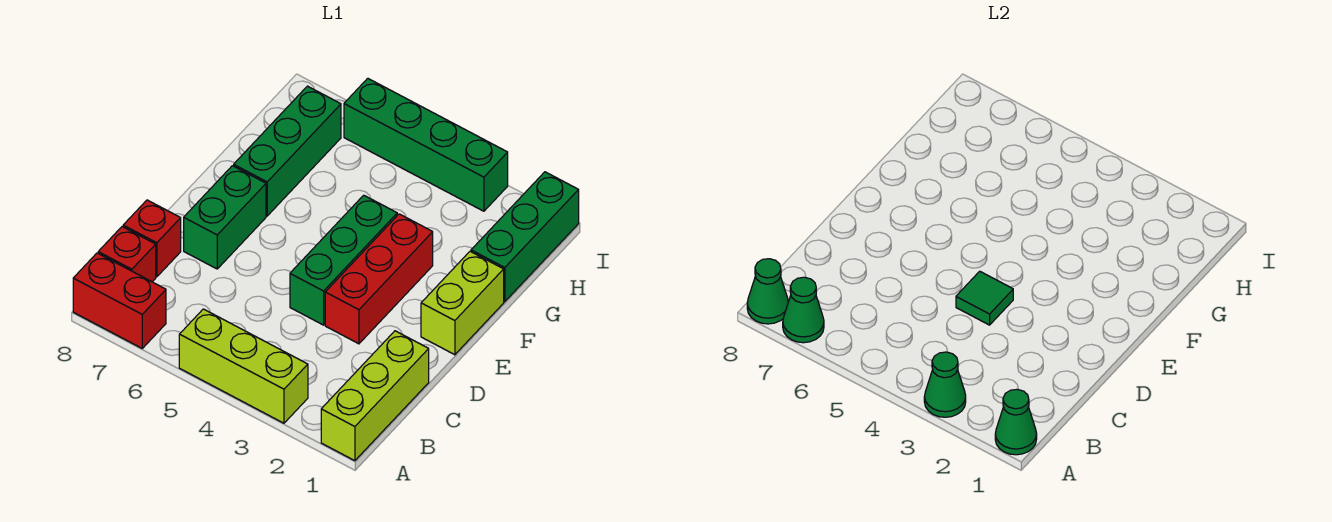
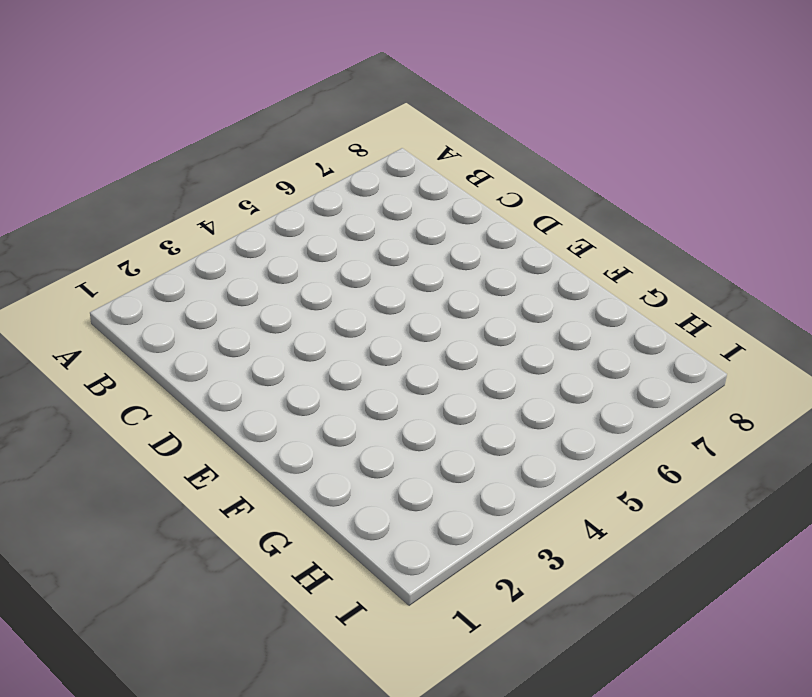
none -> lime 1x3 brick [321,331,429,461]
none -> lime 1x3 brick [179,309,308,423]
none -> red 1x2 brick [73,253,166,348]

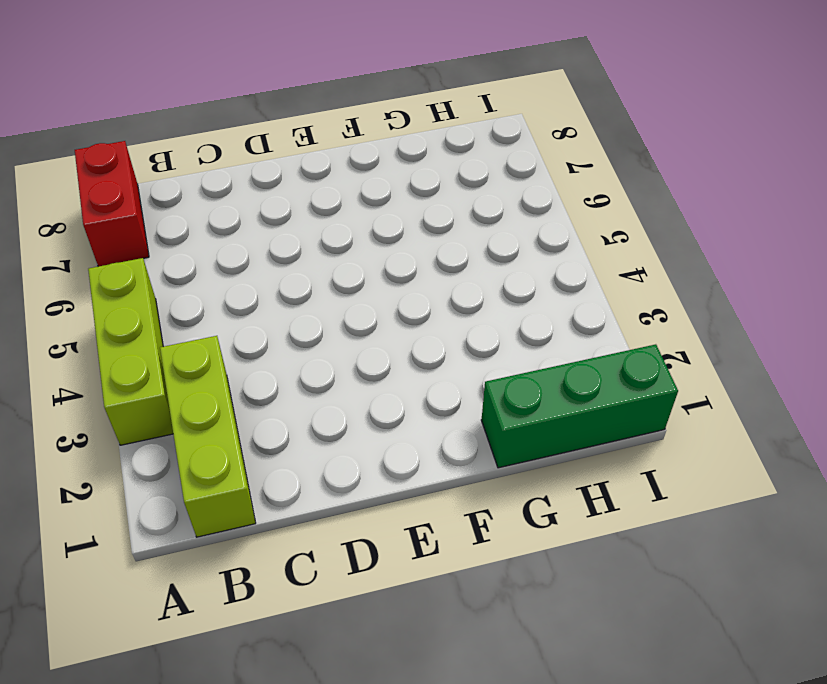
lime 1x3 brick [160,336,256,537] -> lime 1x3 brick turned to [321,331,429,461]
none -> red 1x1 brick [98,227,156,282]
none -> red 1x1 brick [123,200,181,277]
none -> red 1x3 brick [325,214,433,344]

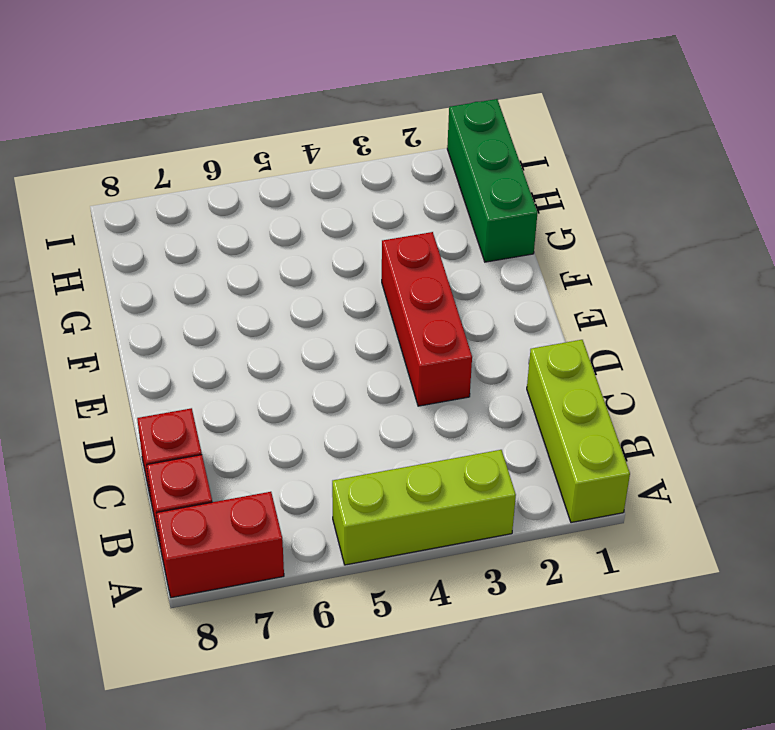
none -> green 1x3 brick [290,195,397,325]
none -> green 1x2 brick [184,166,266,269]
none -> lime 1x2 brick [421,251,504,355]

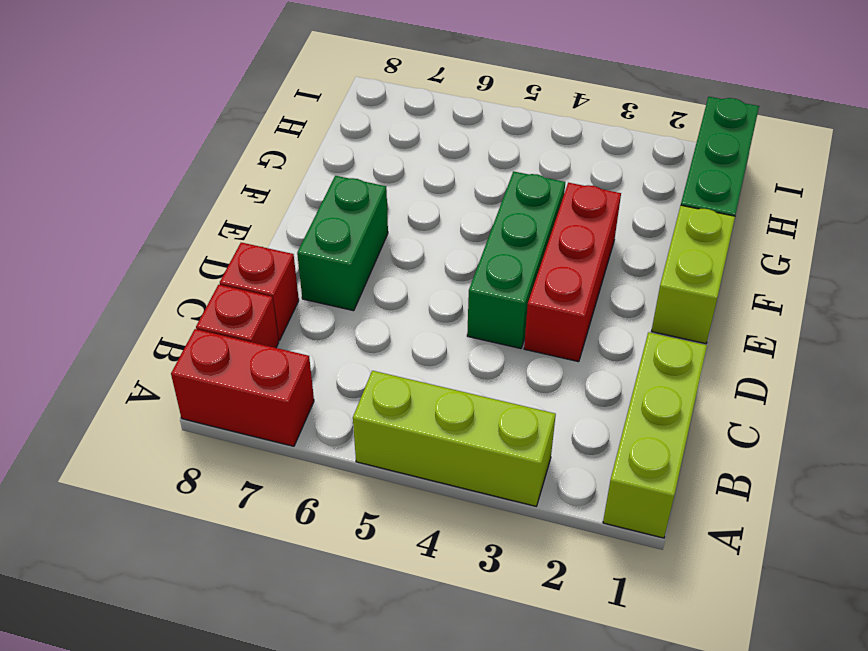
none -> green 1x3 brick [234,86,341,216]
none -> green 1x4 brick [344,78,508,211]
none -> green 1x1 cone [995,389,1037,455]

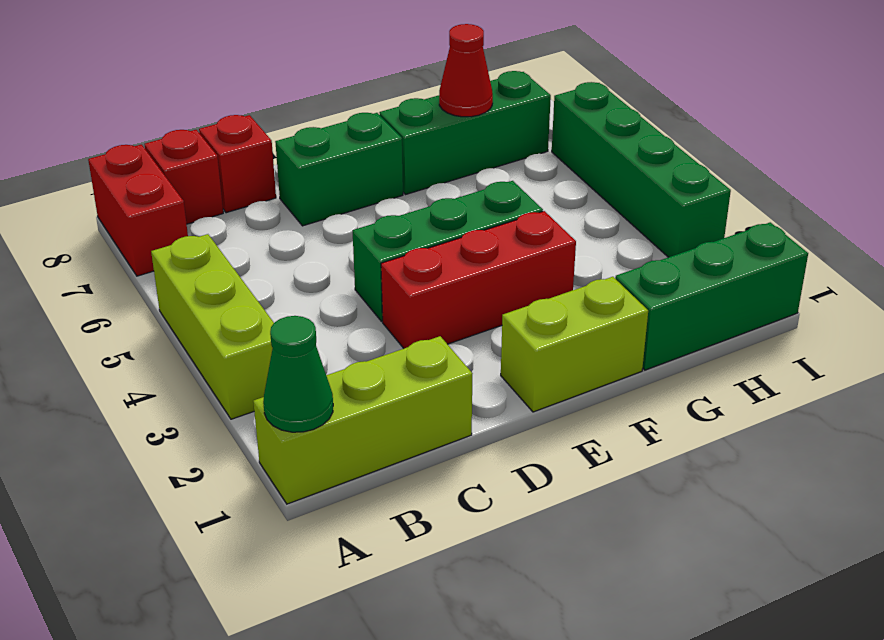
red 1x1 cone [439,24,493,117] -> none
none -> green 1x1 cone [924,352,966,417]
none -> green 1x1 cone [783,277,824,343]
none -> green 1x1 cone [747,259,788,324]

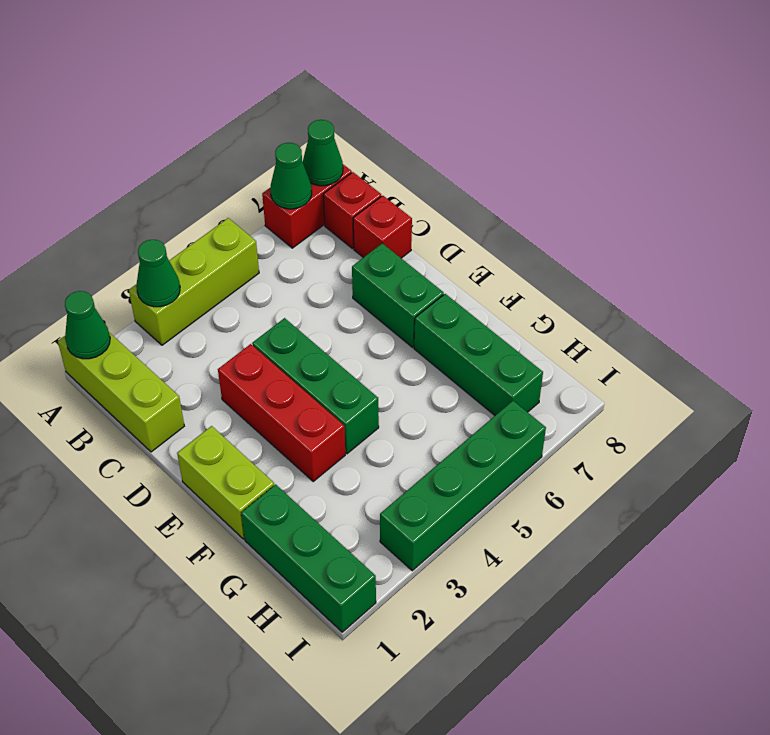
none -> green 1x1 tile [956,271,1013,325]

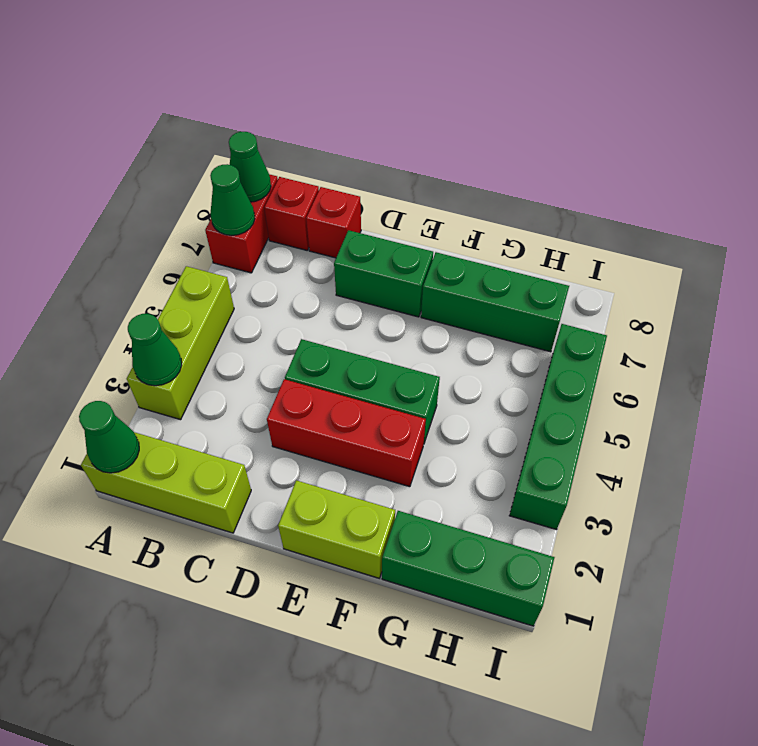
none -> green 1x1 tile [956,271,1013,325]

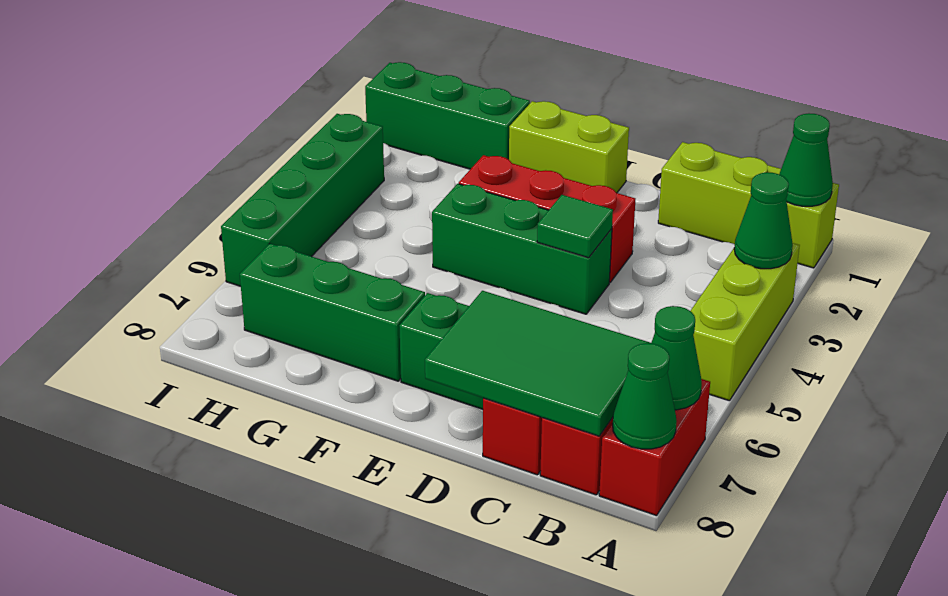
green 2x3 tile [425,291,651,436] -> none

